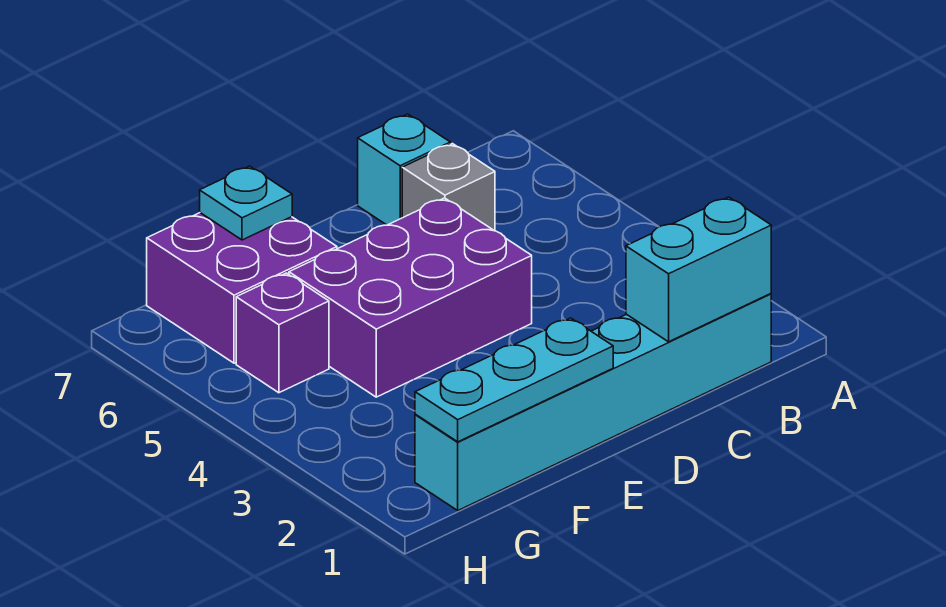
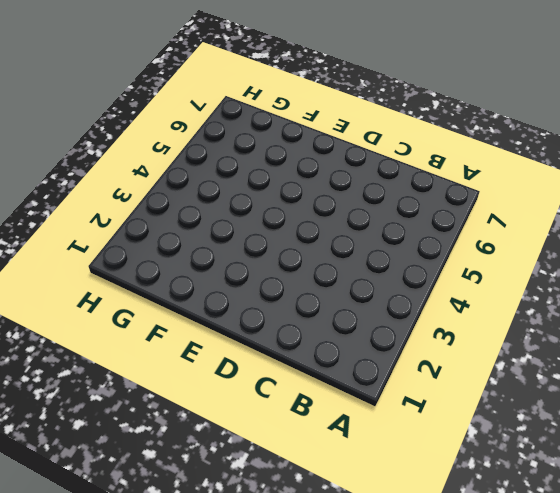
none -> cyan 1x6 brick [415,294,771,510]
none -> grey 1x1 brick [402,144,495,231]

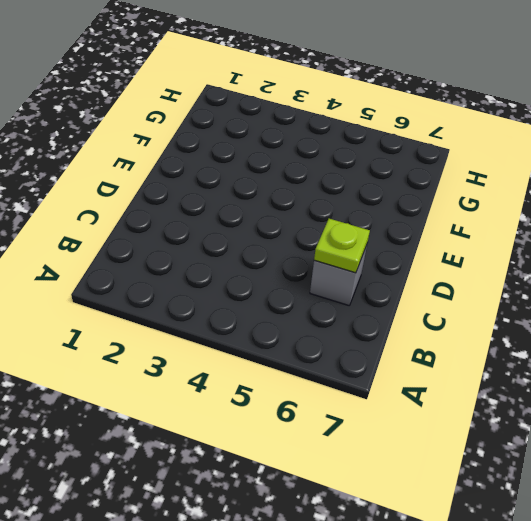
lime 1x1 plate [314,219,370,273] -> none
none -> cyan 1x6 brick [415,294,771,510]
none -> cyan 1x1 brick [358,114,450,225]

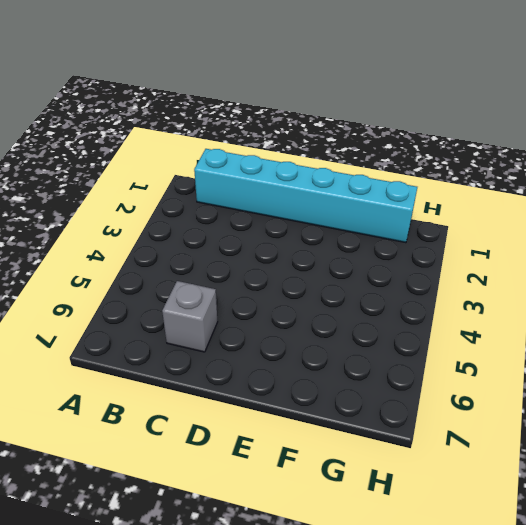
none -> cyan 1x1 brick [358,114,450,225]
none -> purple 2x3 brick [289,198,532,397]

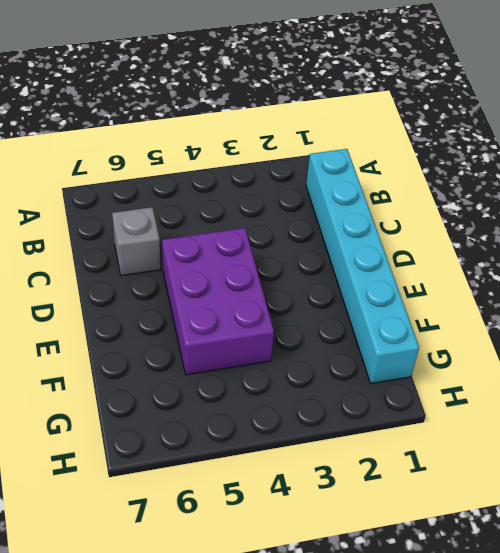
none -> cyan 1x1 brick [358,114,450,225]
none -> purple 2x2 brick [147,213,337,363]

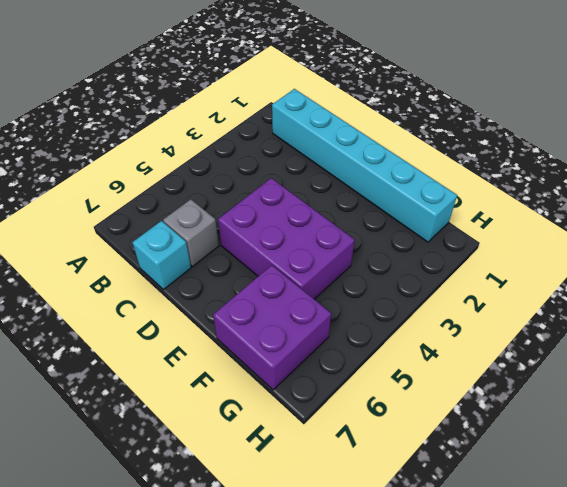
none -> purple 1x1 brick [236,273,329,393]
none -> cyan 1x2 brick [626,197,771,342]

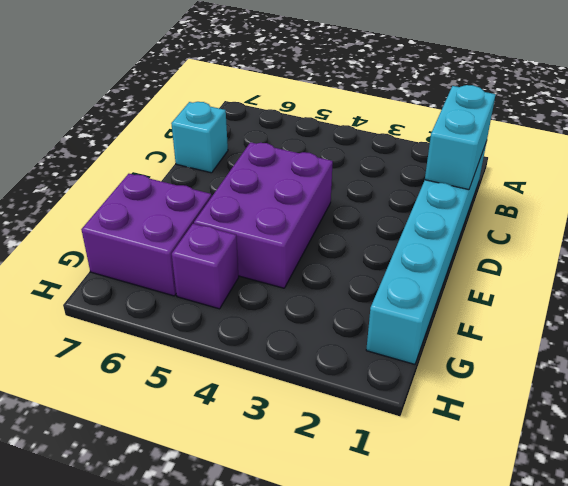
none -> grey 1x1 brick [402,144,495,231]
none -> cyan 1x3 plate [415,318,613,442]

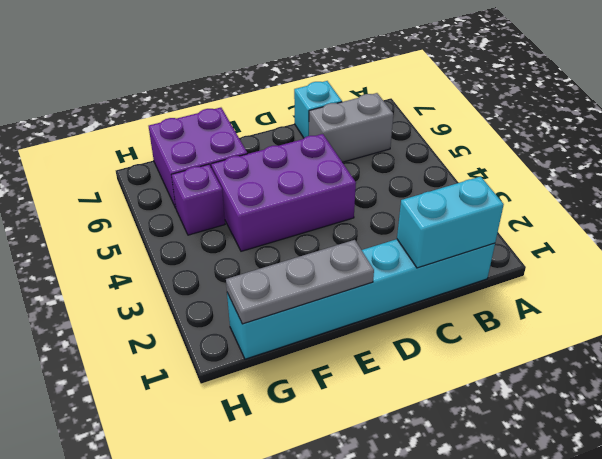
grey 1x2 brick [309,93,393,162] -> grey 1x1 brick [402,144,495,231]
grey 1x3 plate [226,240,374,324] -> cyan 1x3 plate [415,318,613,442]
none -> cyan 1x1 plate [200,166,292,240]

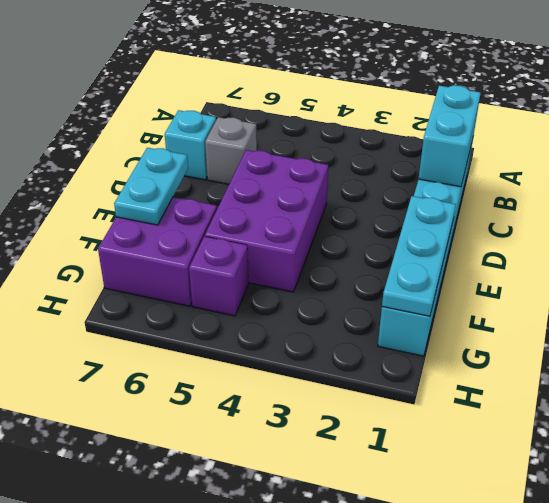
cyan 1x2 plate [114,148,188,225] -> cyan 1x1 plate [200,166,292,240]

